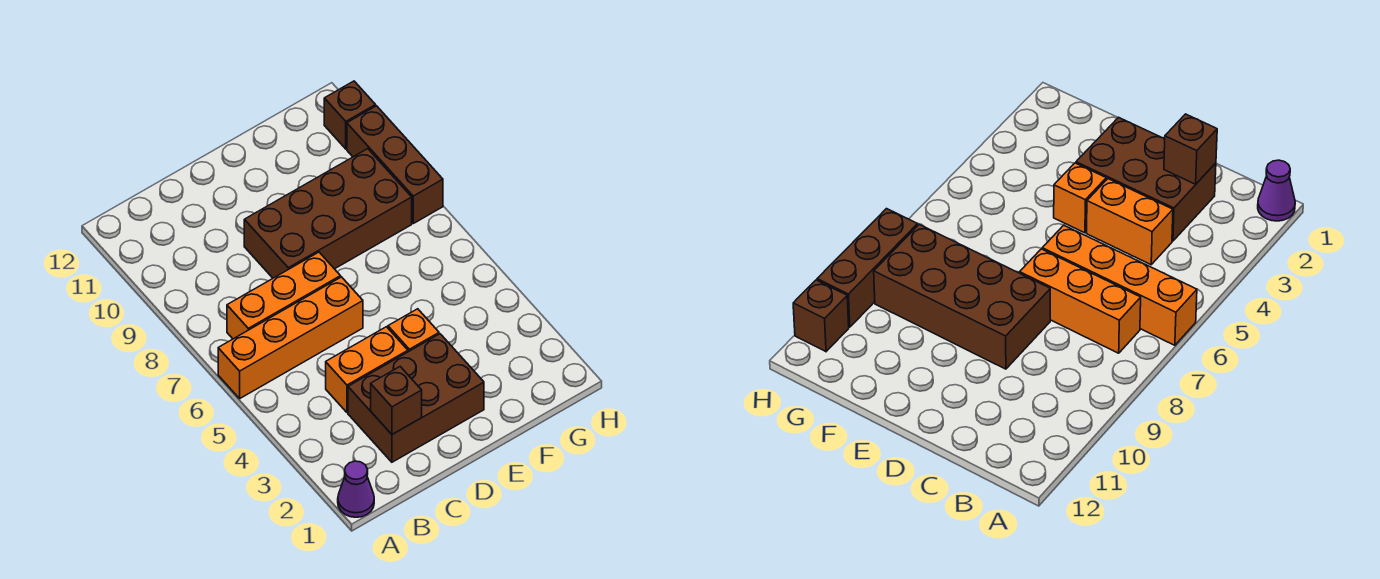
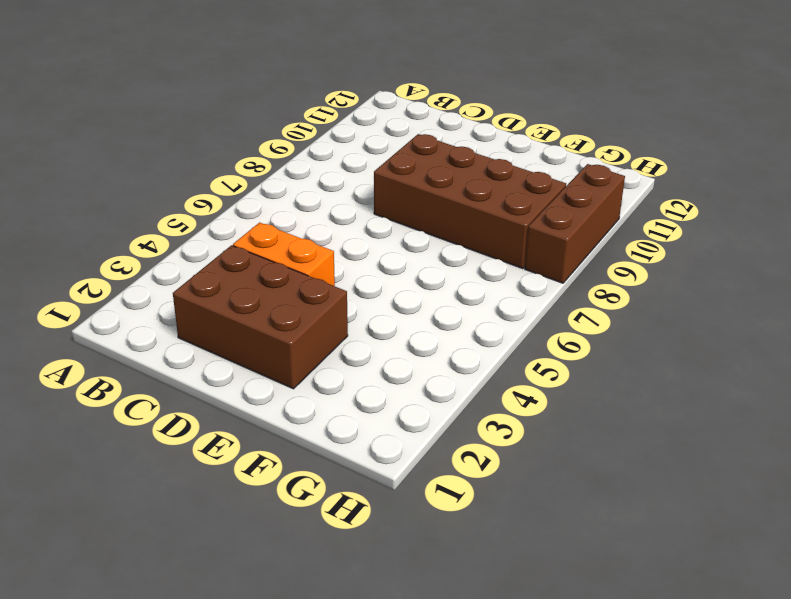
none -> purple 1x1 cone [338,461,374,517]
none -> orange 1x4 brick [218,277,363,398]

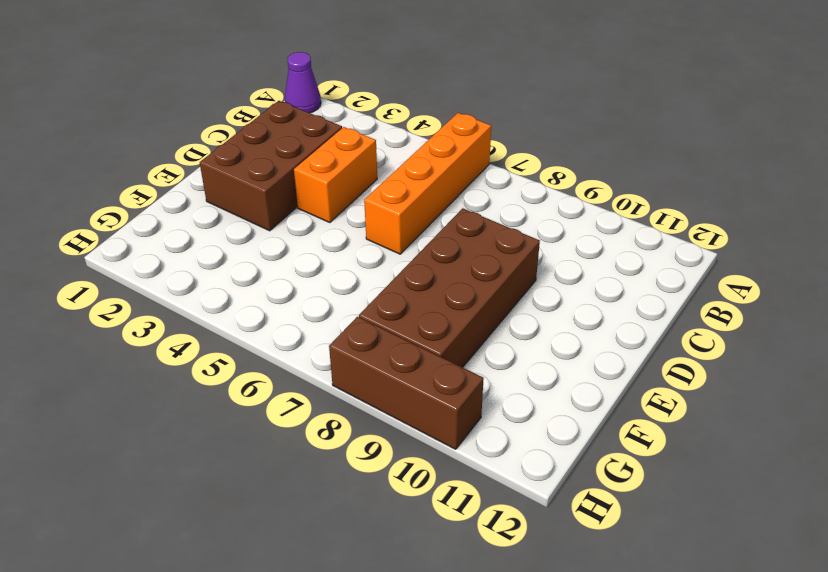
none -> orange 1x3 brick [227,252,341,339]
none -> orange 1x1 brick [388,309,439,352]

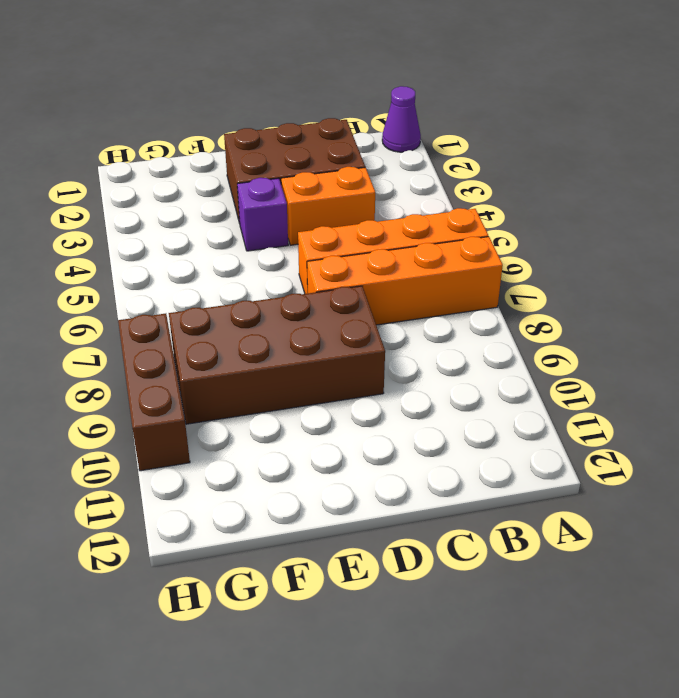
orange 1x4 brick [307,237,503,325] -> orange 1x3 brick [227,252,341,339]
purple 1x1 brick [237,178,288,251] -> orange 1x1 brick [388,309,439,352]
none -> brown 1x1 brick [324,81,376,149]
none -> brown 1x1 brick [371,367,422,434]

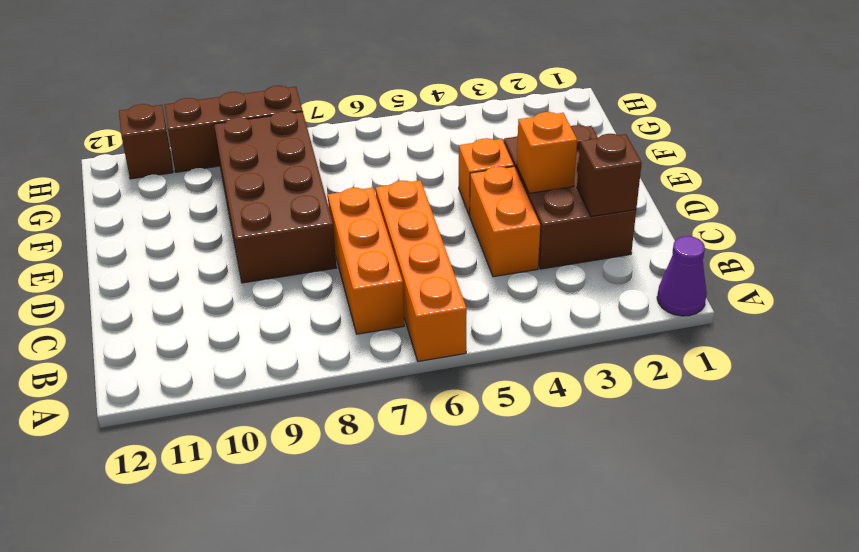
orange 1x1 brick [517,112,577,193] -> none

